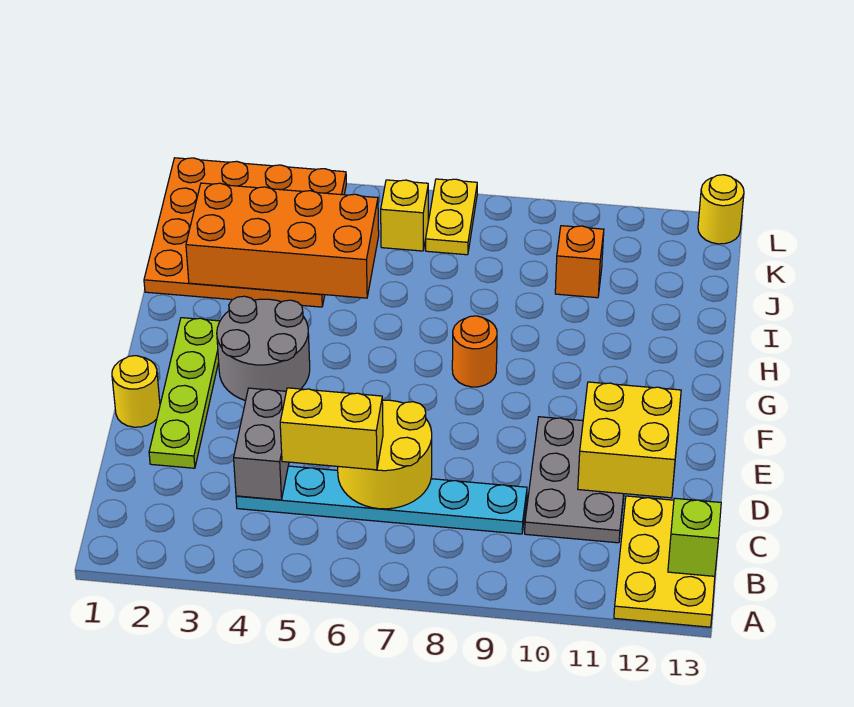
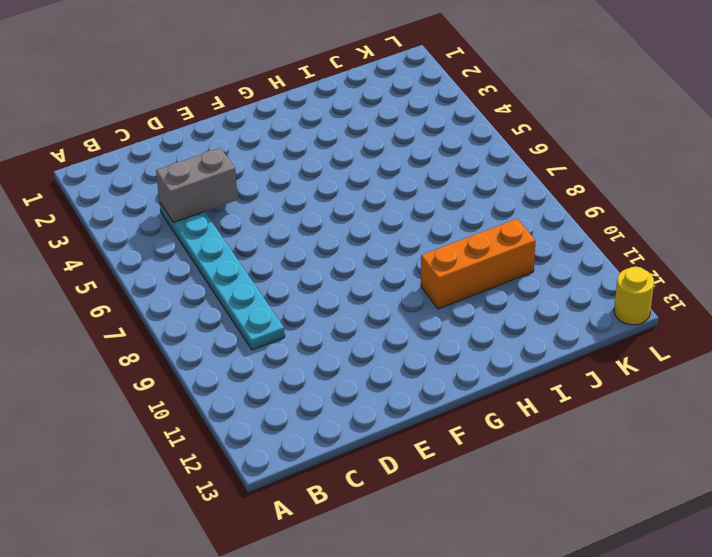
orange 1x3 brick [421,219,536,309] -> orange 1x1 brick [555,226,604,298]
none -> yellow 2x3 plate [614,496,715,627]
none -> grey 2x3 plate [525,417,624,543]
none -> lime 1x4 plate [149,318,220,468]

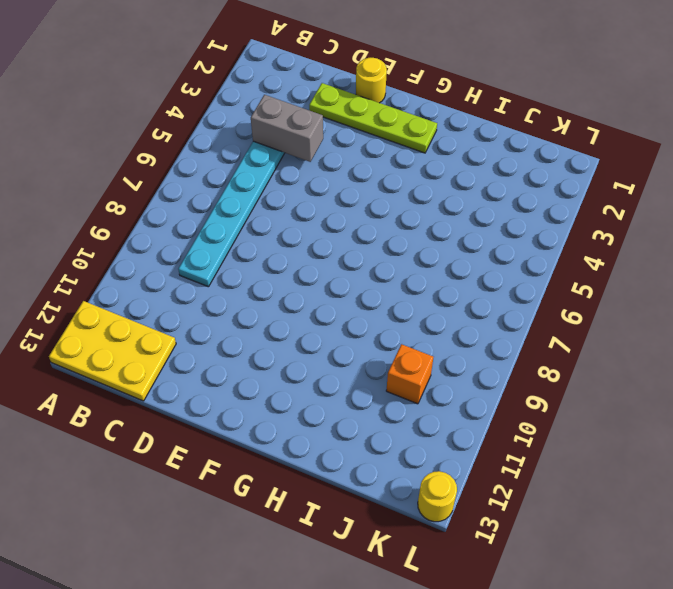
none -> grey 2x3 plate [525,417,624,543]
none -> grey 2x2 round brick [217,296,310,401]
none -> orange 1x1 round brick [452,316,497,387]

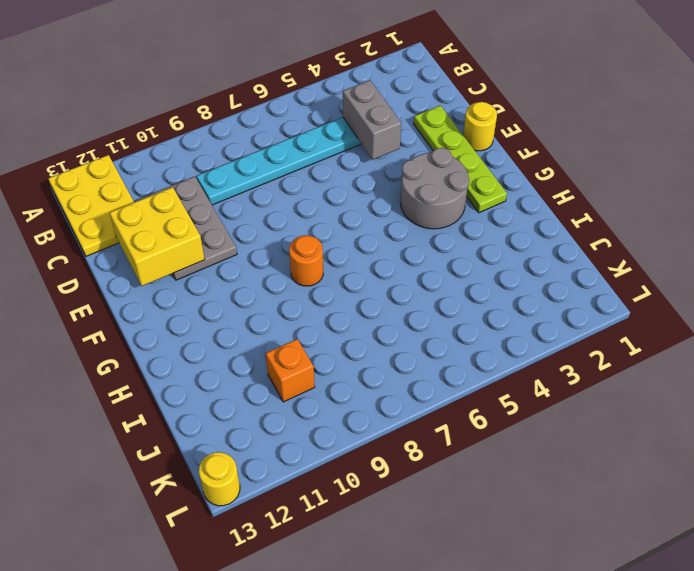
none -> orange 4x4 plate [144,158,346,307]
none -> yellow 1x1 brick [381,180,428,251]
none -> yellow 1x2 plate [426,179,477,255]

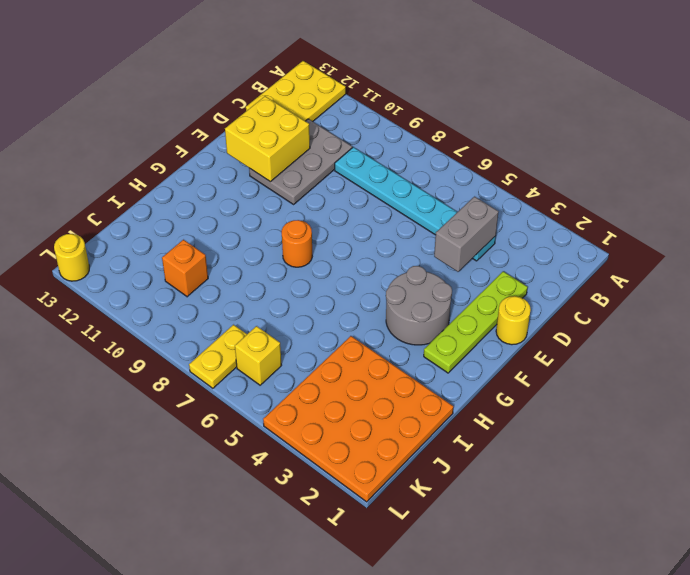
none -> lime 1x1 brick [668,498,721,576]
none -> yellow 2x2 round brick [338,400,432,509]
none -> orange 2x4 brick [186,183,379,298]

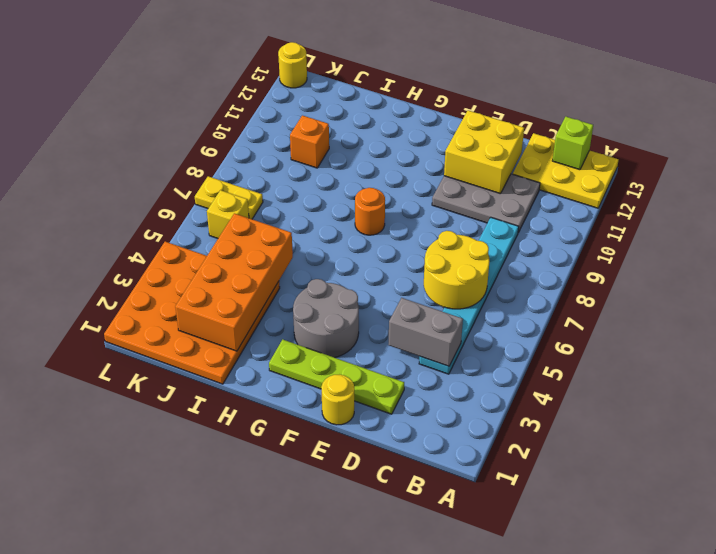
none -> yellow 1x2 brick [280,388,383,470]

